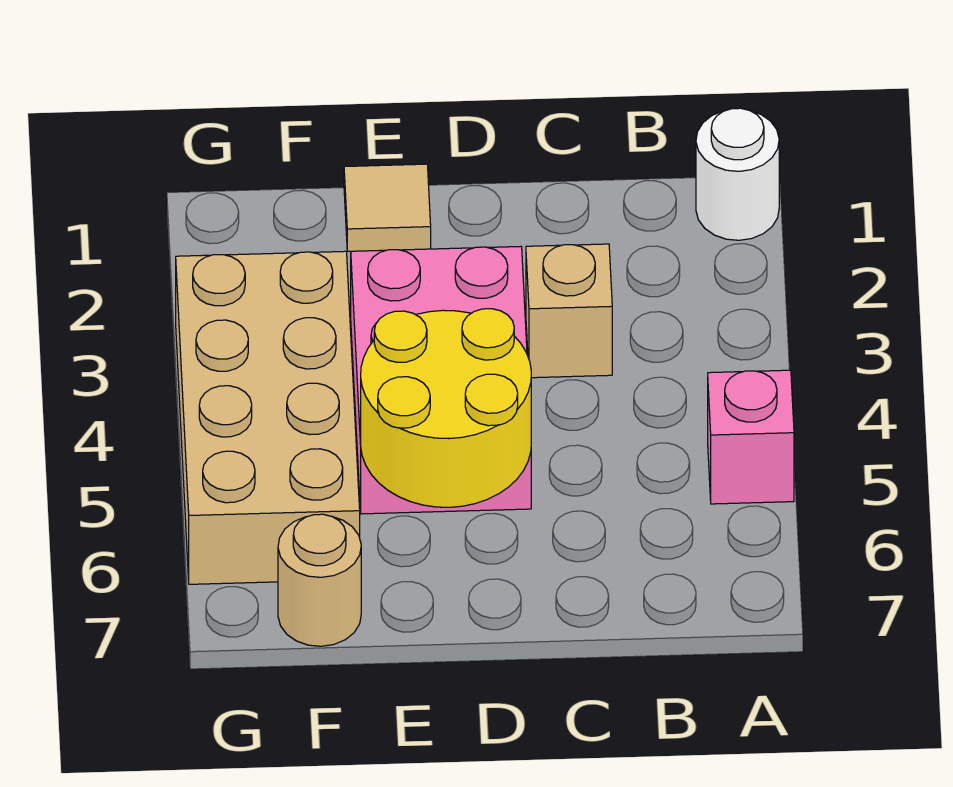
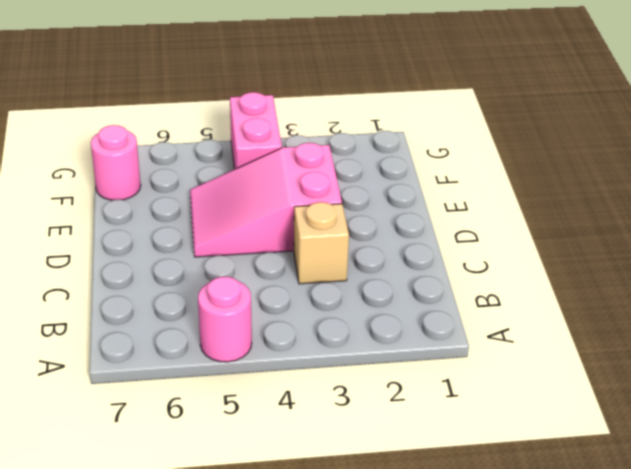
pink 1x1 round brick [198,277,252,362] -> pink 1x1 brick [708,370,794,504]
pink 2x3 slope [190,143,342,257] -> pink 2x3 brick [351,247,531,514]
pink 1x2 brick [230,92,282,169] -> tan 2x4 brick [176,251,360,584]
pink 1x1 round brick [91,125,141,200] -> tan 1x1 round brick [278,514,361,646]
none -> white 1x1 round brick [696,108,779,240]
none -> tan 1x1 tile [344,164,431,251]

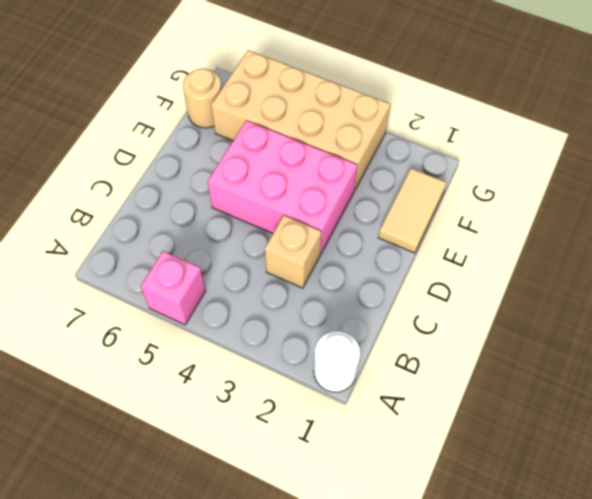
tan 1x2 tile [378,168,447,253] -> tan 1x1 tile [344,164,431,251]
none -> yellow 2x2 round brick [361,309,531,507]

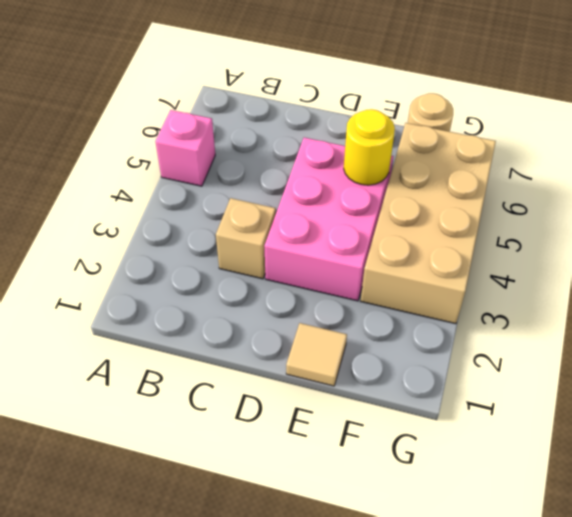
yellow 1x1 round brick [344,109,395,185] -> yellow 2x2 round brick [361,309,531,507]
none -> white 1x1 round brick [696,108,779,240]

